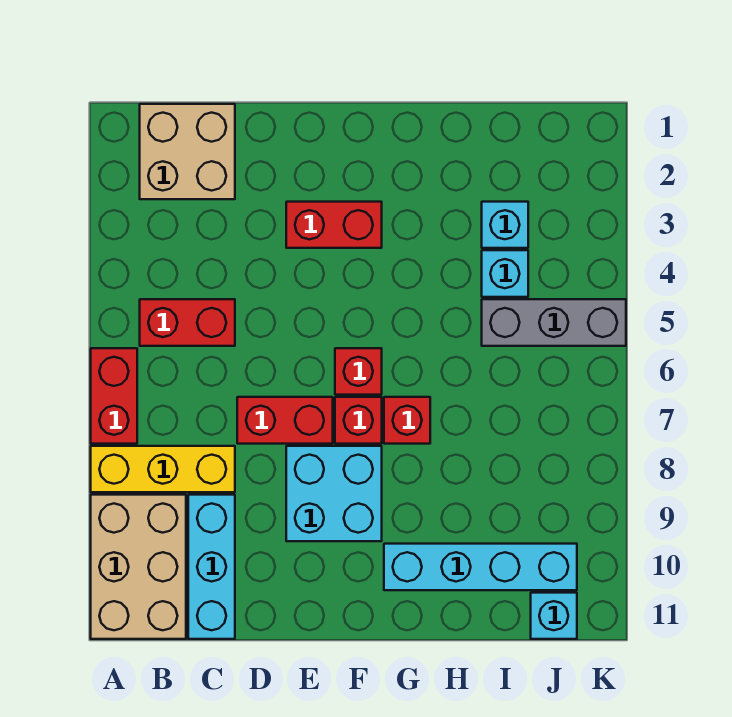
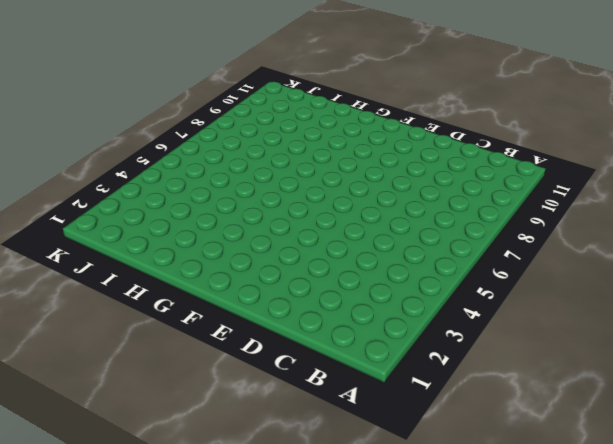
none -> red 1x2 brick [91,348,137,444]
none -> yellow 1x3 brick [91,446,235,492]
none -> tan 2x3 brick [91,495,186,639]

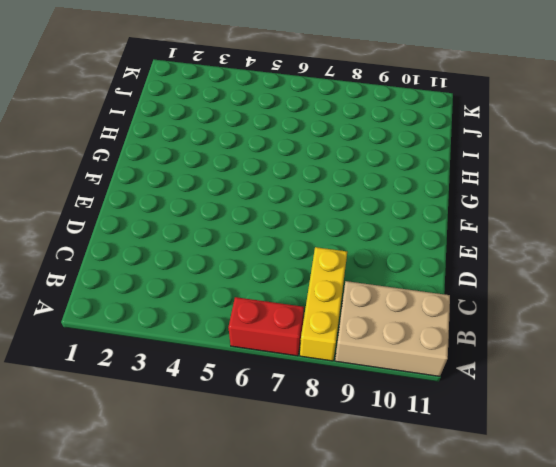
none -> tan 2x2 brick [140,104,235,199]
none -> red 1x2 brick [140,299,235,346]
none -> cyan 1x3 brick [188,495,235,639]

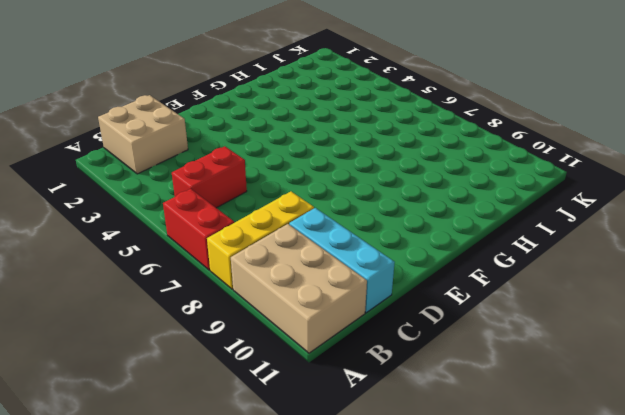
none -> red 1x2 brick [237,397,333,444]
none -> red 1x2 brick [286,202,382,248]
none -> cyan 2x2 brick [286,446,382,541]

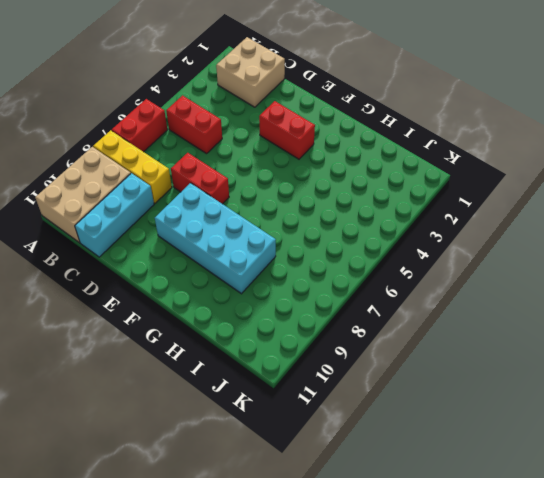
cyan 2x4 brick [155,183,276,294] -> cyan 2x2 brick [286,446,382,541]
none -> red 1x1 brick [335,348,382,395]
none -> red 1x1 brick [335,397,382,444]
none -> red 1x1 brick [384,397,430,444]

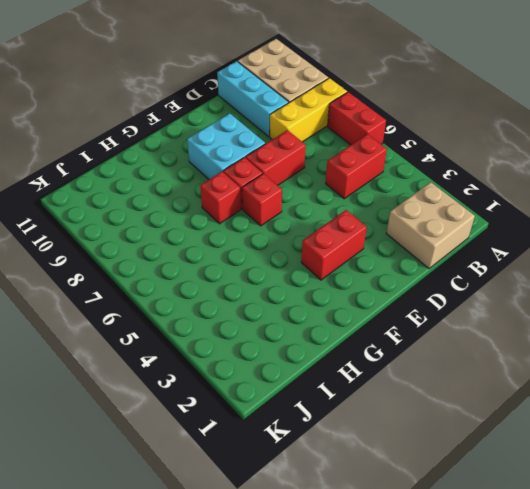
none -> cyan 1x4 brick [384,544,577,590]
none -> cyan 1x1 brick [482,202,528,248]
none -> cyan 1x1 brick [482,250,528,297]

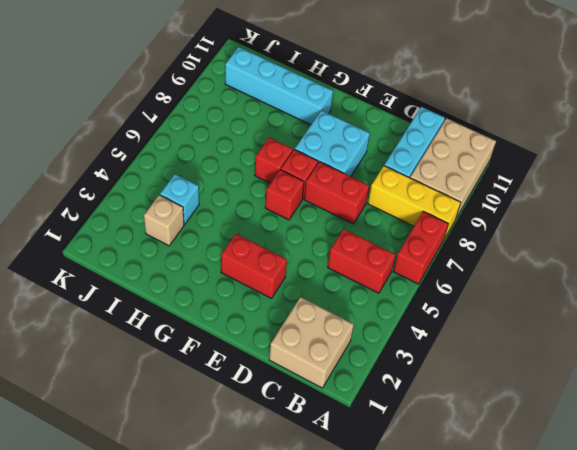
tan 1x1 brick [144,195,184,246] -> cyan 1x1 brick [482,202,528,248]
none -> grey 1x3 brick [482,299,626,346]
none -> cyan 1x1 brick [531,593,577,639]

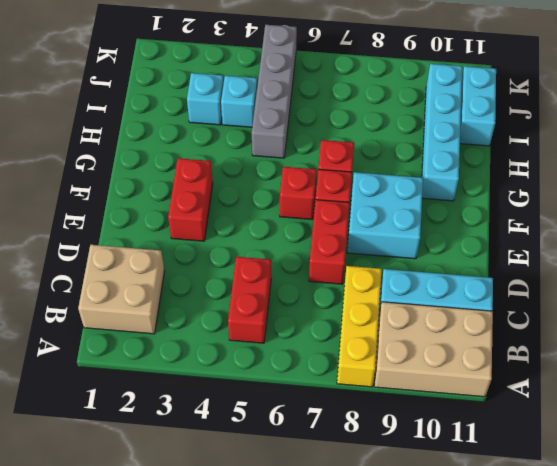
grey 1x4 brick [252,25,297,158] -> grey 1x3 brick [482,299,626,346]
cyan 1x2 brick [460,66,496,146] -> cyan 1x1 brick [531,593,577,639]
none -> red 1x2 brick [91,348,137,444]

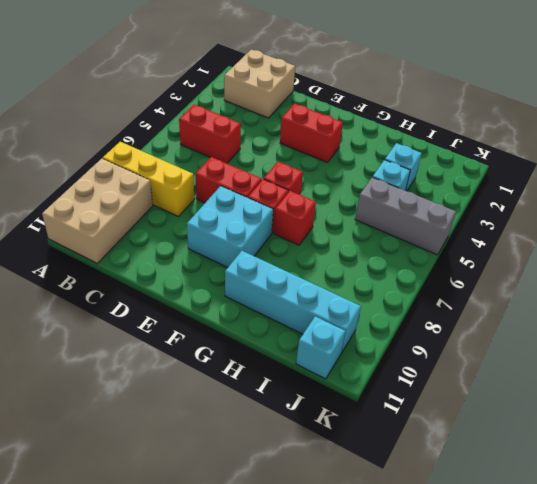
none -> red 1x2 brick [91,348,137,444]
none -> cyan 1x3 brick [188,495,235,639]

